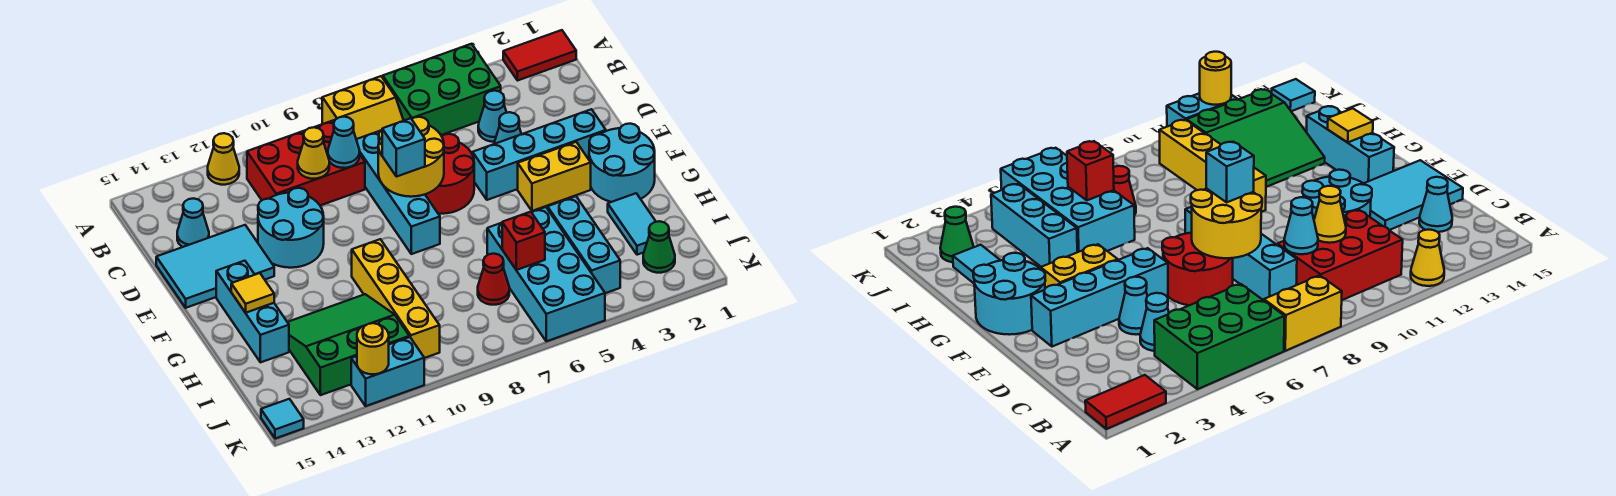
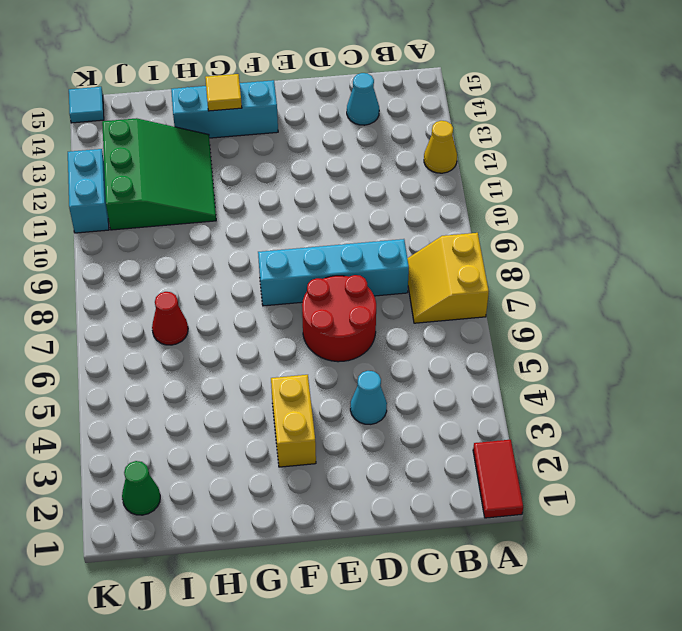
none -> green 2x3 brick [383,44,501,135]
none -> red 2x3 brick [247,120,365,205]
none -> cyan 1x1 cone [478,91,507,142]
none -> cyan 2x2 round brick [258,188,324,268]

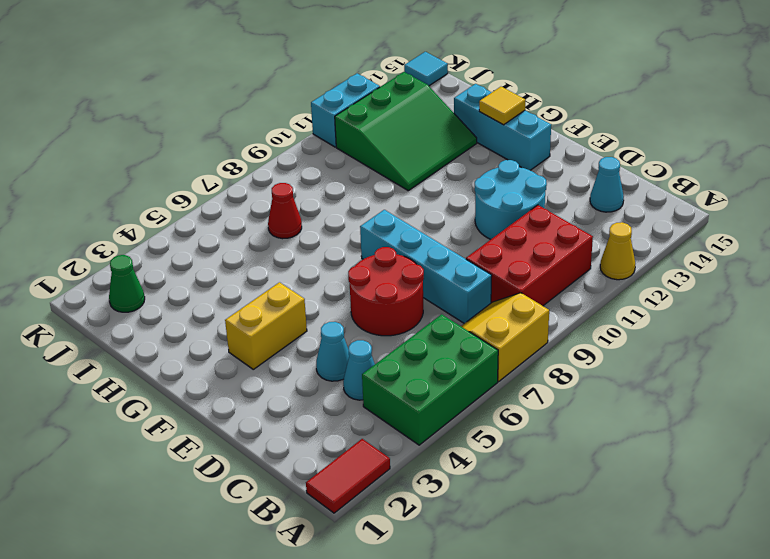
none -> cyan 2x3 tile [156,225,274,308]
none -> cyan 1x4 brick [473,109,606,200]
none -> cyan 2x2 round brick [589,124,655,202]
none -> yellow 1x4 brick [352,239,440,358]

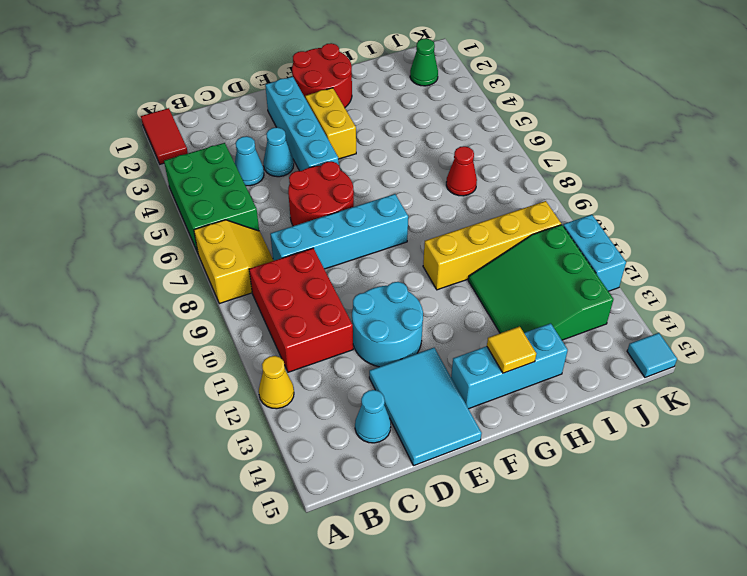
red 2x2 round brick [292,43,352,108] -> cyan 2x2 round brick [589,124,655,202]
none -> cyan 1x2 tile [608,193,656,255]
none -> cyan 1x3 brick [548,196,620,293]
none -> cyan 2x4 brick [487,207,605,341]
none -> cyan 1x1 cone [328,117,360,168]

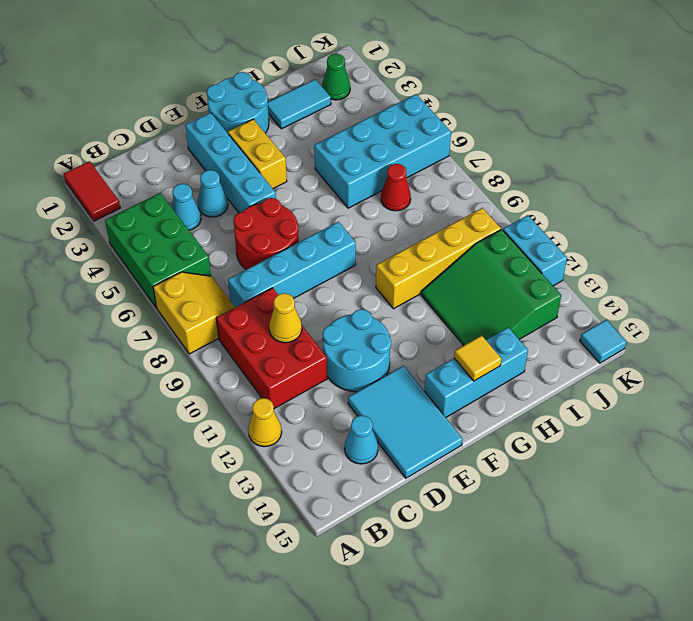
none -> cyan 1x3 brick [548,196,620,293]
none -> cyan 1x1 cone [328,117,360,168]
none -> yellow 2x2 round brick [378,117,444,197]
none -> red 1x1 brick [502,212,545,270]

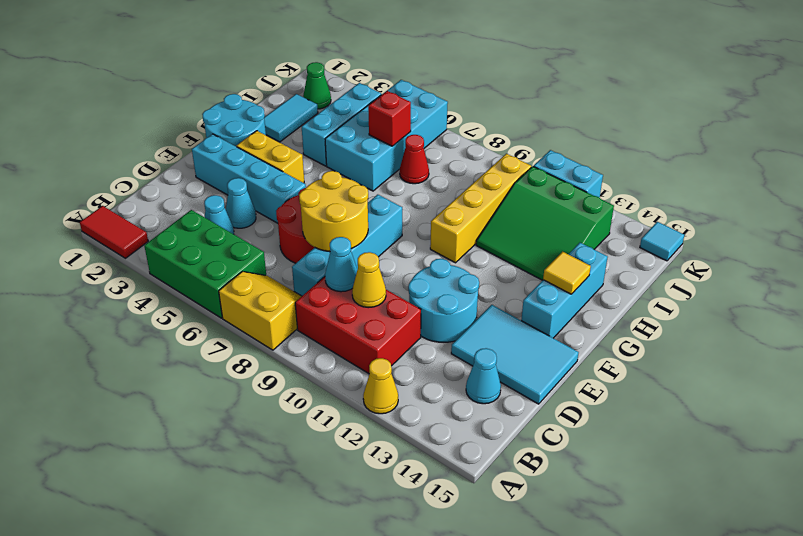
none -> yellow 1x1 round brick [357,323,389,374]
none -> cyan 1x1 brick [382,118,425,177]

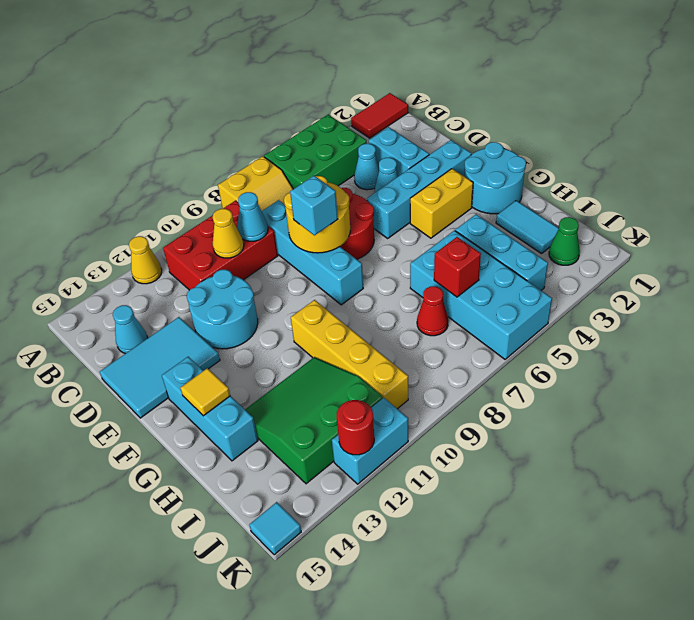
cyan 1x2 brick [369,127,429,176] -> none
red 1x1 round brick [337,400,374,455] -> yellow 1x1 round brick [357,323,389,374]

